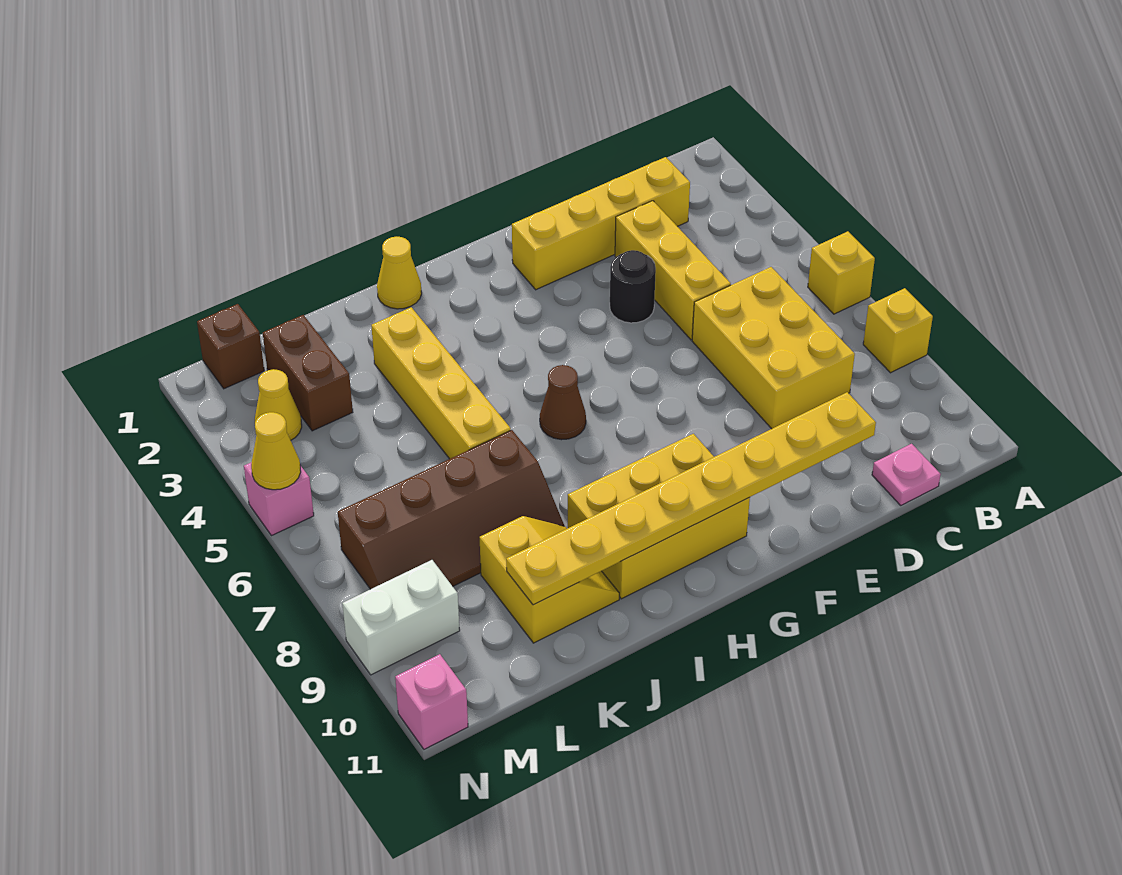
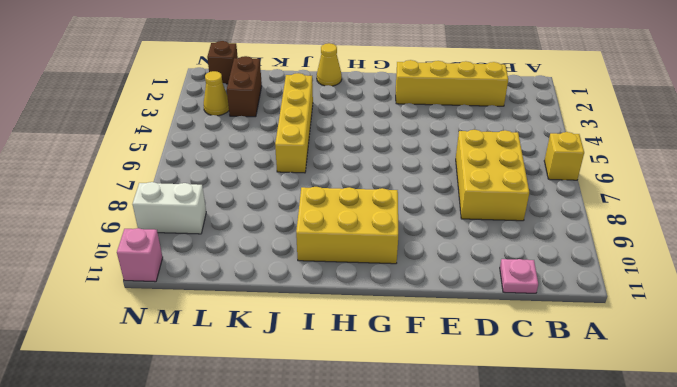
none -> yellow 1x1 brick [863,288,933,373]
none -> yellow 1x3 brick [615,201,731,340]
none -> black 1x1 round brick [610,250,656,323]

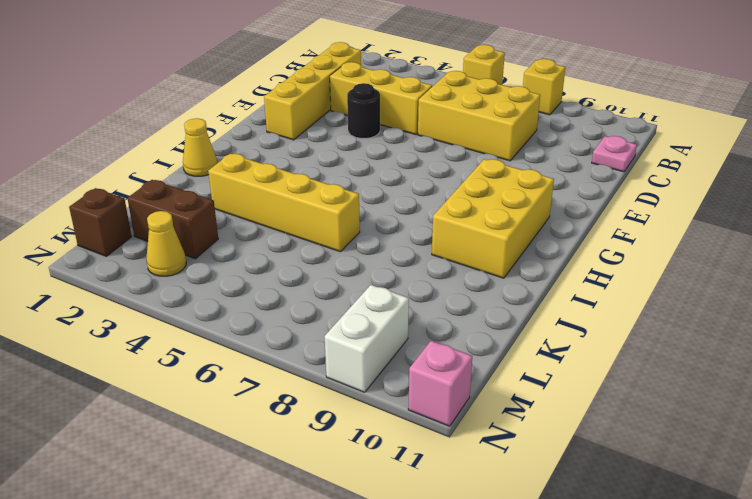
none -> brown 1x1 cone [540,365,586,440]
none -> brown 2x4 slope [338,430,564,589]
none -> yellow 2x2 slope [479,516,619,643]

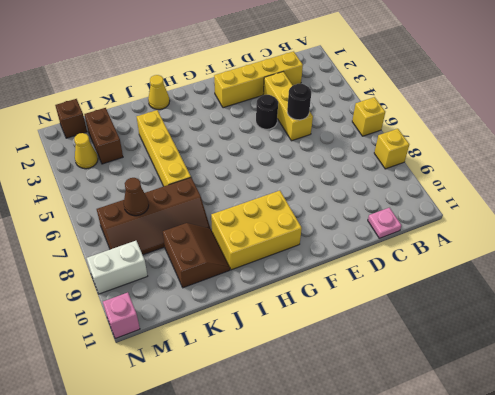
black 1x1 round brick [287,84,311,120] -> none
brown 2x2 slope [163,223,230,288] -> yellow 2x2 slope [479,516,619,643]
brown 1x1 cone [124,178,149,216] -> brown 1x1 cone moved to [540,365,586,440]
none -> yellow 2x3 brick [692,267,855,429]
none -> pink 1x1 brick [244,462,314,536]
none -> yellow 1x8 plate [506,392,876,605]

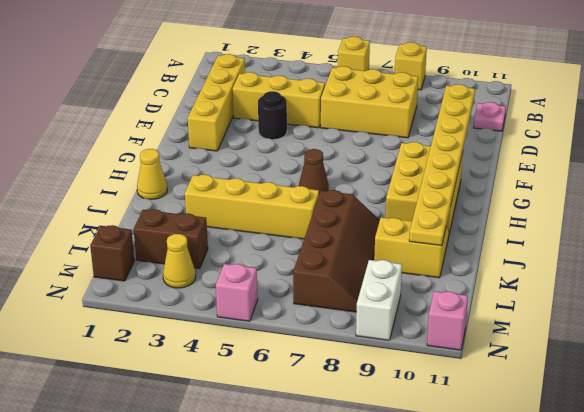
none -> yellow 1x1 cone [251,412,301,490]

